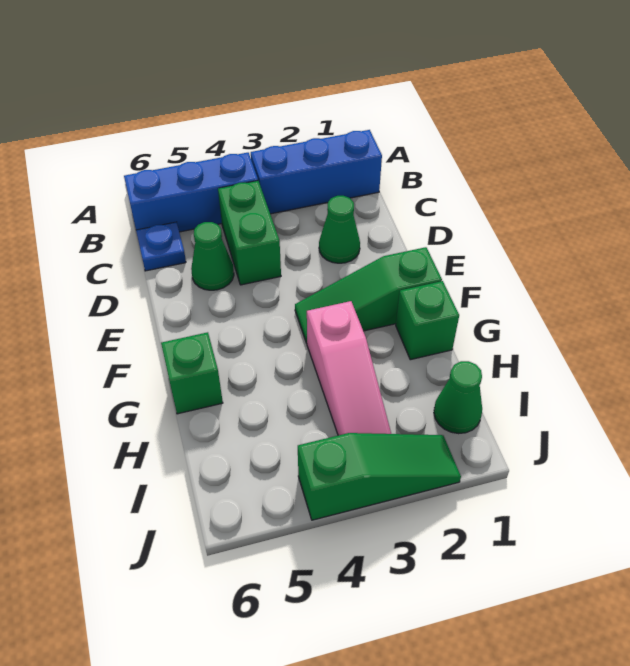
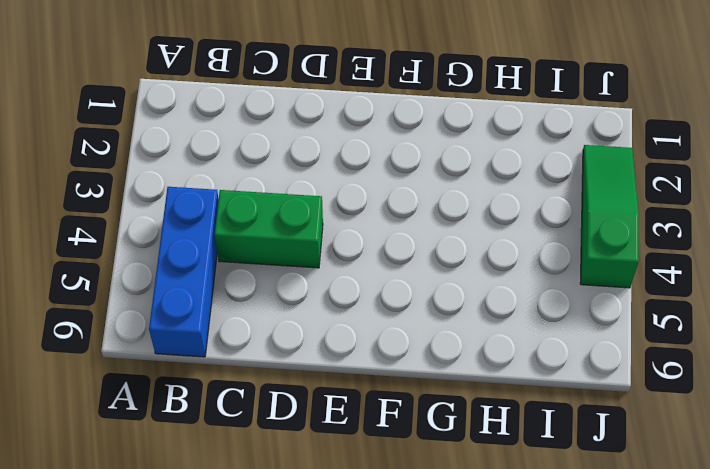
none -> blue 1x3 brick [251,130,382,214]
none -> blue 1x1 plate [136,222,186,271]
none -> green 1x1 cone [319,196,360,263]

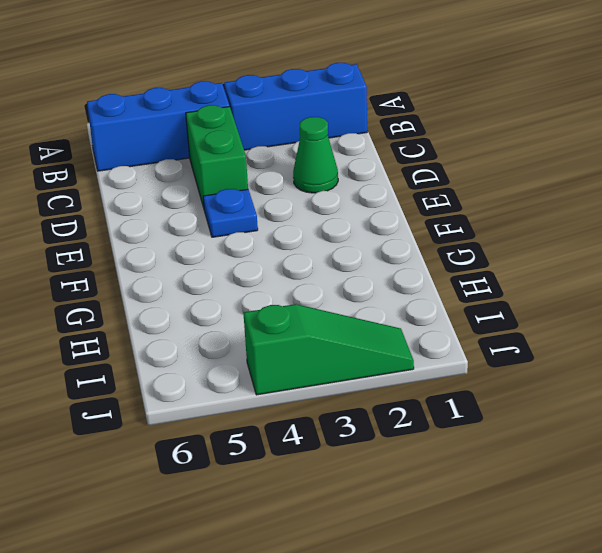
blue 1x1 plate [203,189,258,237] -> blue 1x1 plate moved to [136,222,186,271]
none -> green 1x1 cone [191,222,234,290]
none -> green 1x3 slope [295,247,442,343]
none -> green 1x1 brick [396,281,459,360]

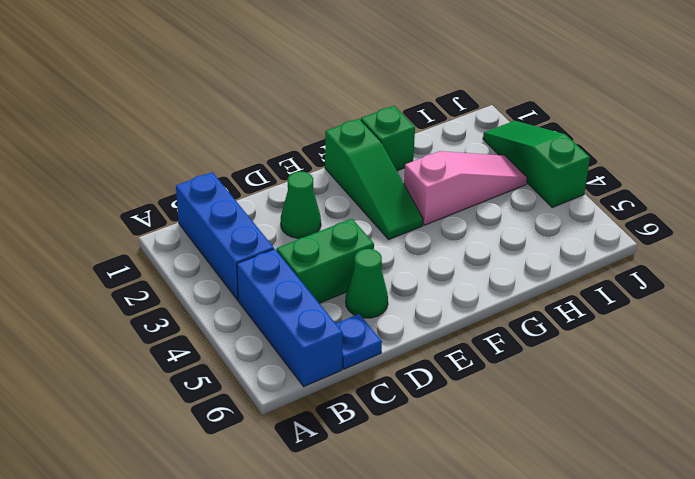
none -> green 1x1 brick [161,332,223,414]
none -> green 1x1 cone [434,361,482,434]

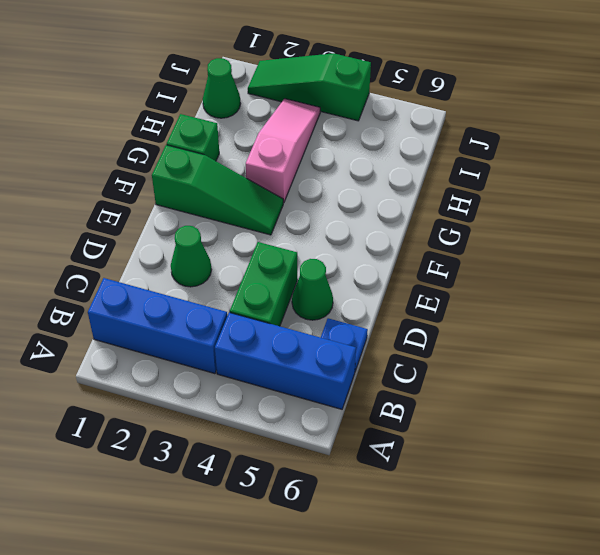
none -> green 1x1 brick [161,332,223,414]

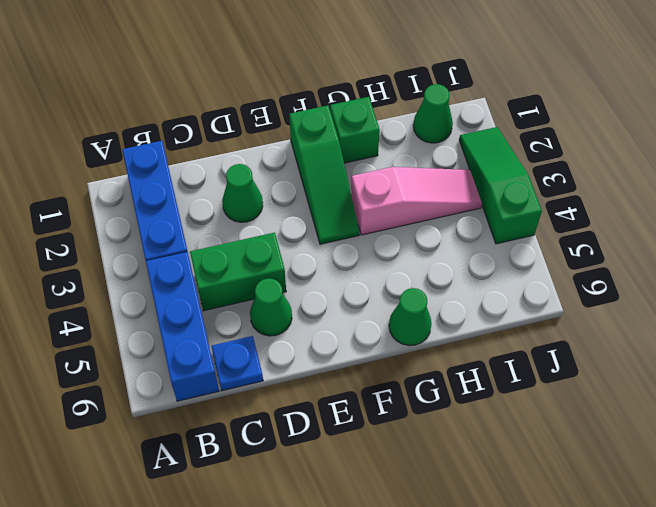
green 1x1 cone [389,288,431,346] -> green 1x1 brick [161,332,223,414]

